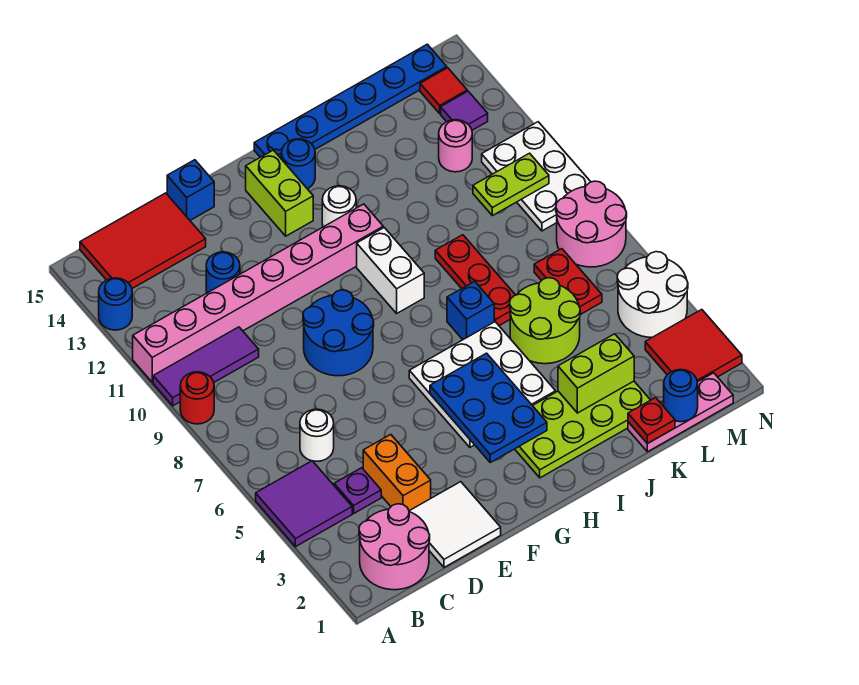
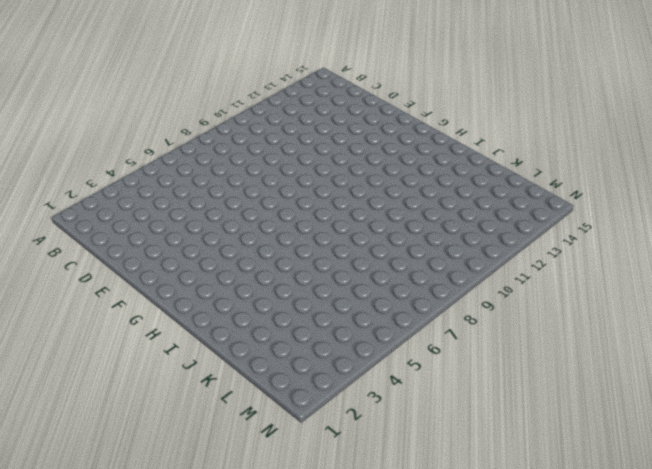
none -> purple 2x2 tile [256,461,352,547]
none -> red 1x1 round brick [180,372,214,424]
none -> purple 1x3 tile [153,327,259,406]
none -> pink 1x8 brick [133,204,383,382]

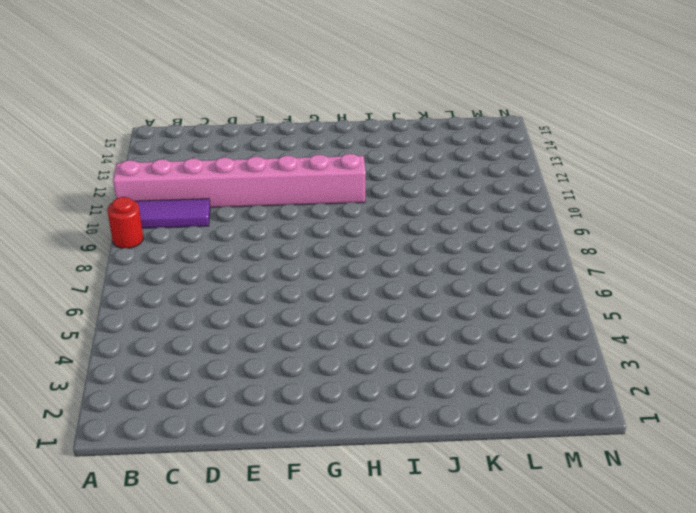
none -> purple 2x2 tile [256,461,352,547]
none -> blue 1x1 round brick [99,278,132,330]
none -> pink 2x2 round brick [359,504,430,590]
none -> red 2x3 tile [80,193,206,288]

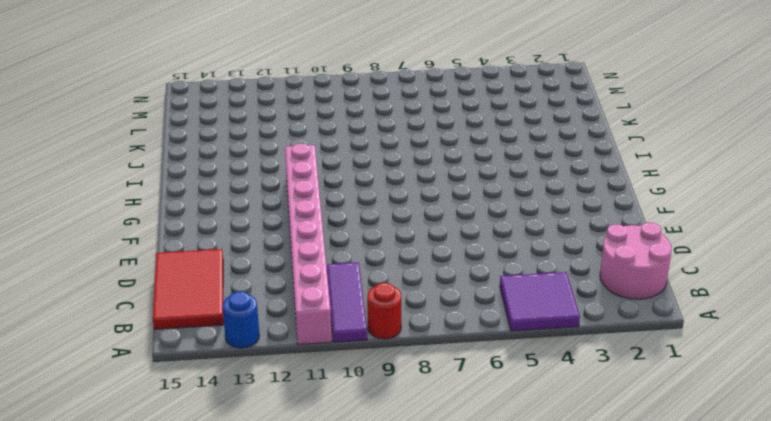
none -> purple 1x1 plate [334,468,381,513]
none -> white 1x1 round brick [300,409,334,461]
none -> white 2x2 tile [409,482,501,567]
none -> orange 1x2 brick [363,435,431,511]

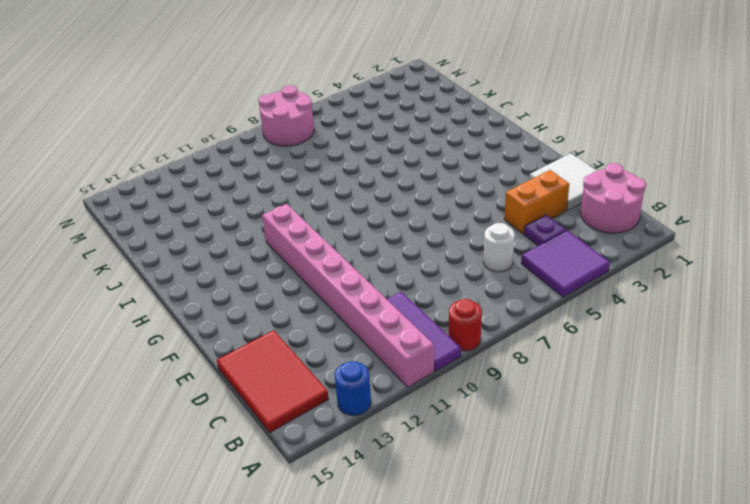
none -> blue 1x1 round brick [206,252,240,293]
none -> blue 2x2 round brick [303,290,374,376]
none -> blue 1x1 brick [167,160,214,220]
none -> white 3x3 plate [409,322,556,447]

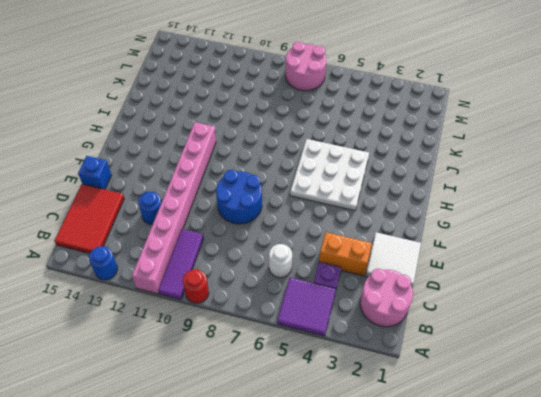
none -> lime 1x2 brick [246,150,313,236]
none -> lime 2x4 plate [515,381,650,478]
none -> white 1x2 brick [357,228,424,313]
none -> white 1x1 round brick [322,186,356,227]

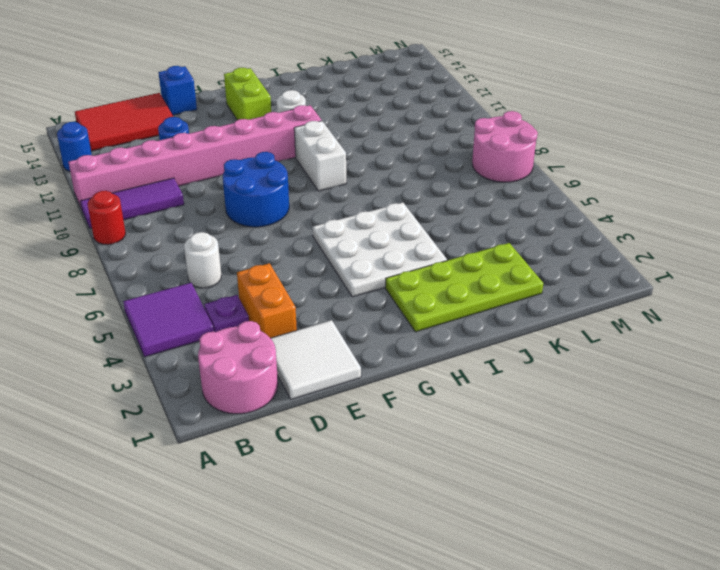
none -> blue 1x1 round brick [281,139,315,189]
none -> blue 1x6 plate [254,44,447,158]
none -> blue 1x1 brick [447,281,494,340]
none -> lime 2x2 round brick [510,278,580,364]

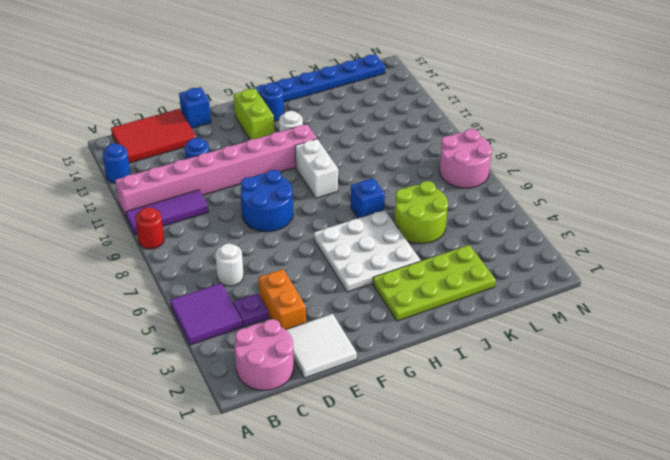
none -> red 1x3 plate [435,235,515,326]
none -> pink 1x3 plate [628,373,733,452]
none -> red 1x2 plate [534,249,602,315]
none -> pink 1x1 round brick [439,120,472,172]

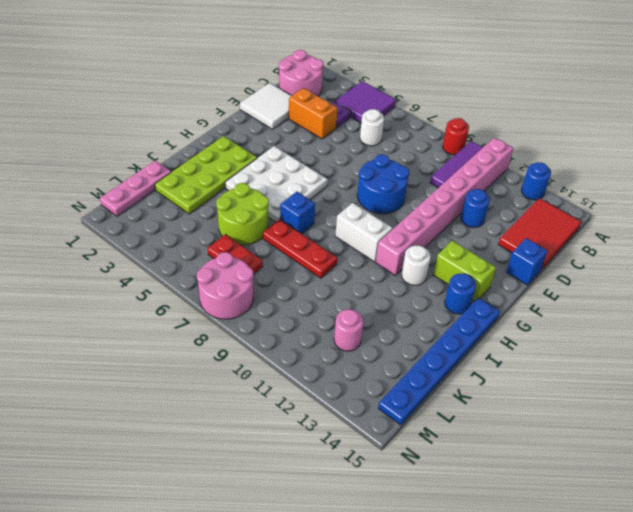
none -> red 2x2 tile [645,310,742,382]
none -> white 2x2 round brick [617,252,688,337]
none -> white 2x3 plate [482,122,591,231]
none -> purple 1x1 tile [441,91,488,130]

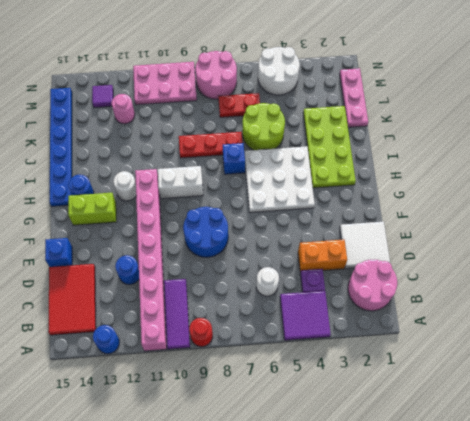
pink 2x3 plate [133,62,197,105] -> white 2x3 plate [482,122,591,231]
none -> red 2x2 tile [645,310,742,382]
none -> red 1x1 tile [420,68,467,113]
none -> blue 2x3 plate [430,353,547,462]
none -> lime 1x2 brick [558,334,634,413]

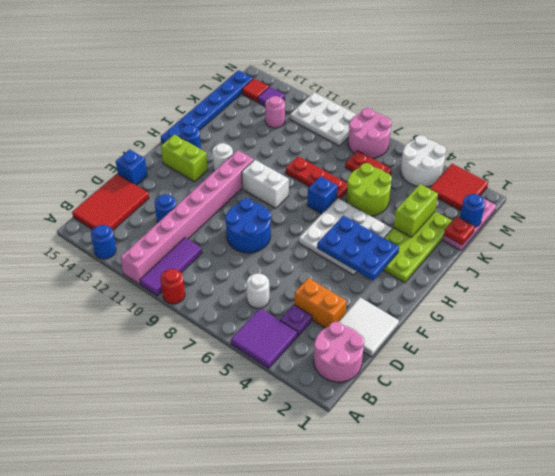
none -> lime 1x2 plate [473,153,549,216]

